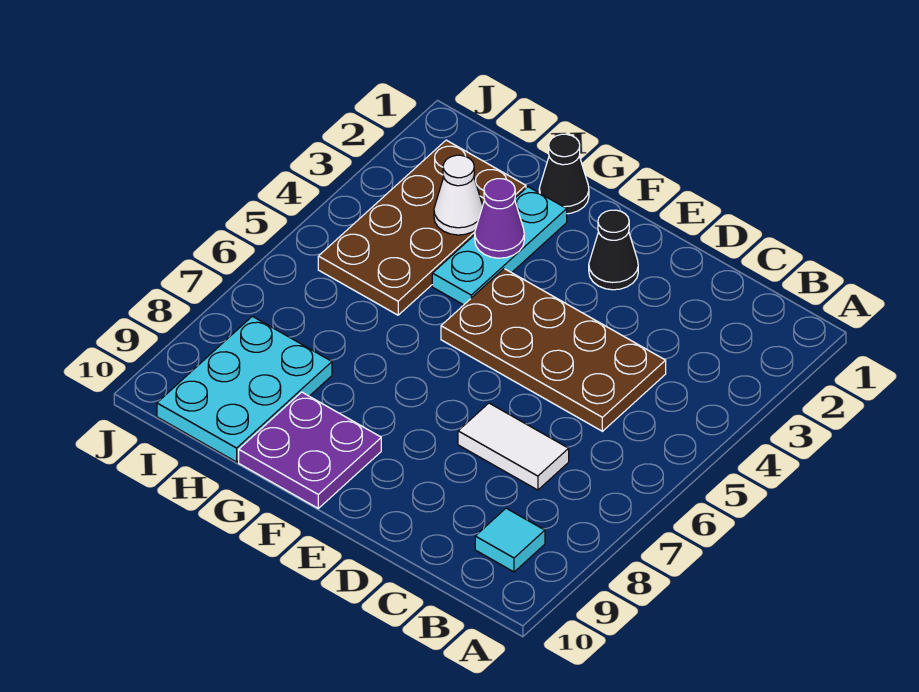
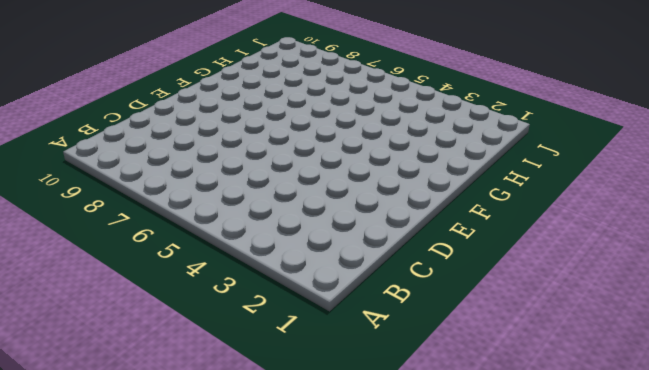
none -> cyan 1x1 tile [475,508,545,572]
none -> brown 2x4 plate [441,269,666,431]

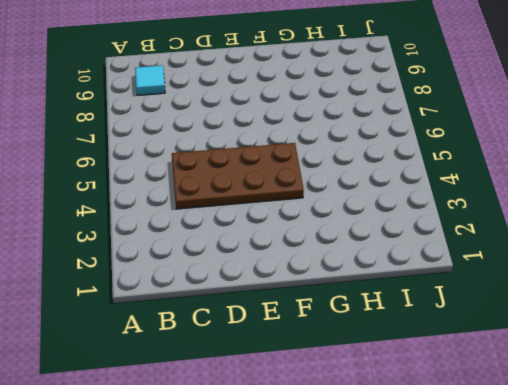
none -> white 1x2 tile [458,403,569,490]
none -> black 1x1 cone [589,210,638,290]

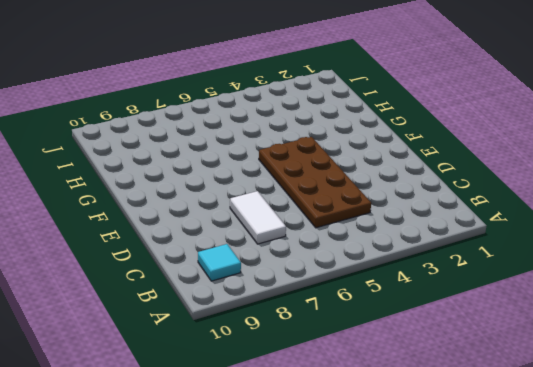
none -> black 1x1 cone [589,210,638,290]
none -> purple 2x2 plate [239,392,381,508]

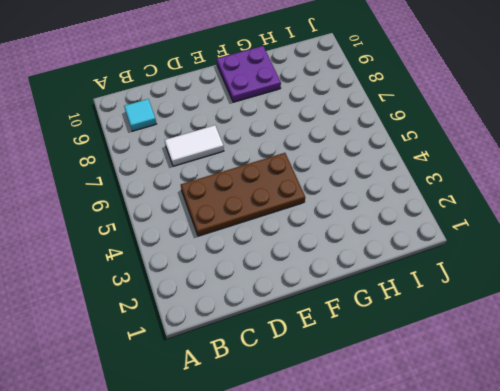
none -> black 1x1 cone [589,210,638,290]
none -> black 1x1 cone [539,134,589,214]

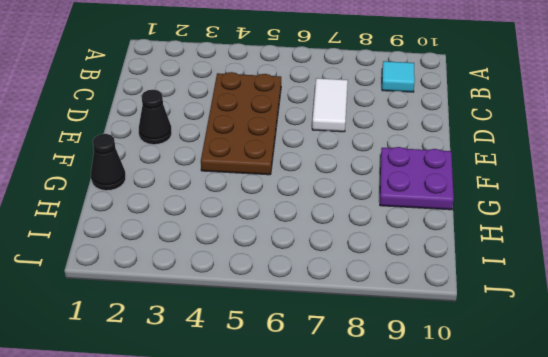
none -> cyan 1x3 plate [432,187,567,305]
none -> brown 2x4 plate [318,140,526,315]

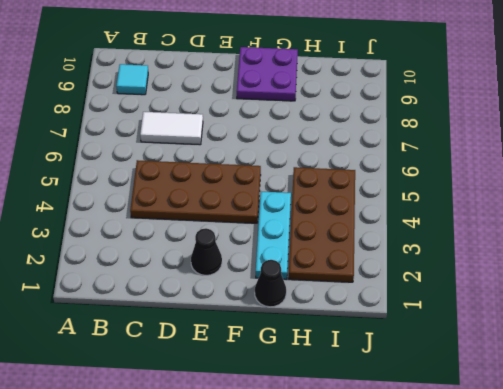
none -> cyan 2x3 plate [157,316,332,462]
none -> purple 1x1 cone [475,179,524,258]

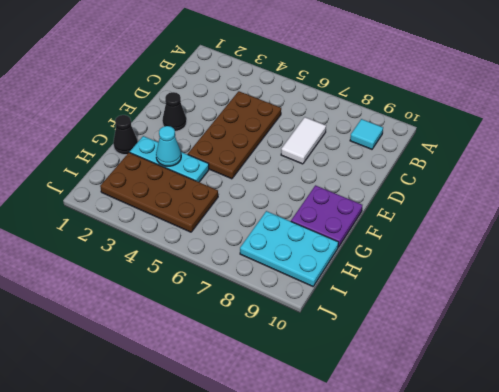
cyan 1x1 cone [156,126,181,166] -> purple 1x1 cone [475,179,524,258]
none -> white 1x1 cone [434,155,483,235]

